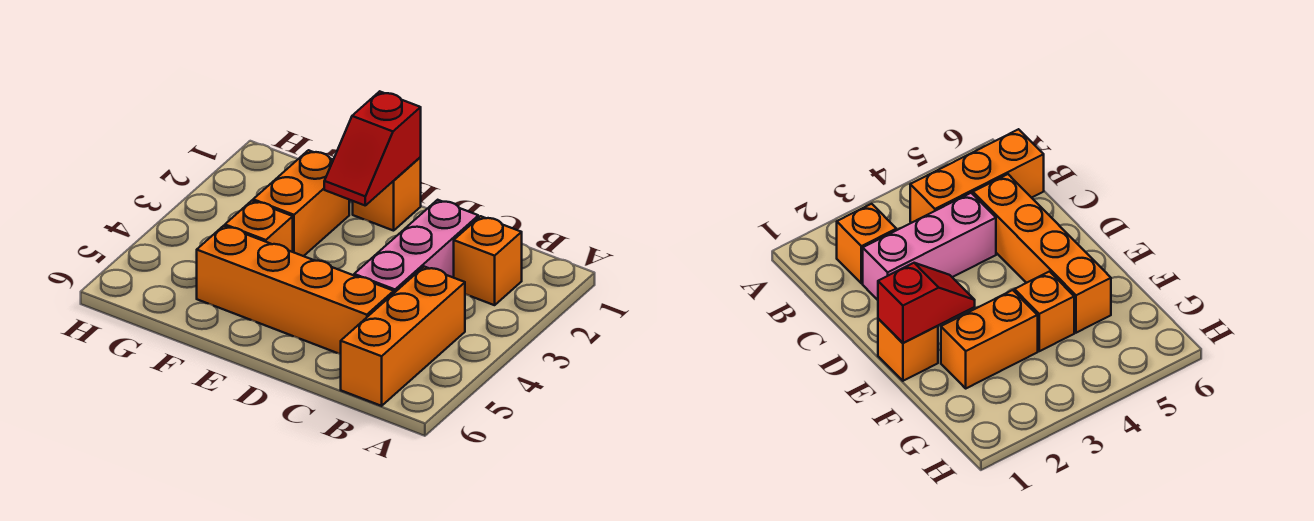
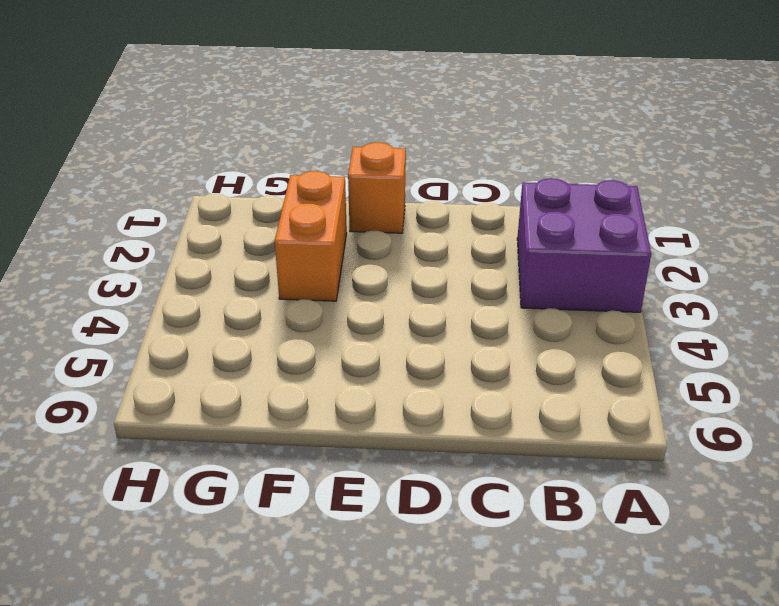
purple 2x2 brick [517,178,651,312] -> orange 1x1 brick [454,216,522,305]
none -> orange 1x3 brick [341,267,465,406]
none -> pink 1x3 brick [354,200,478,293]

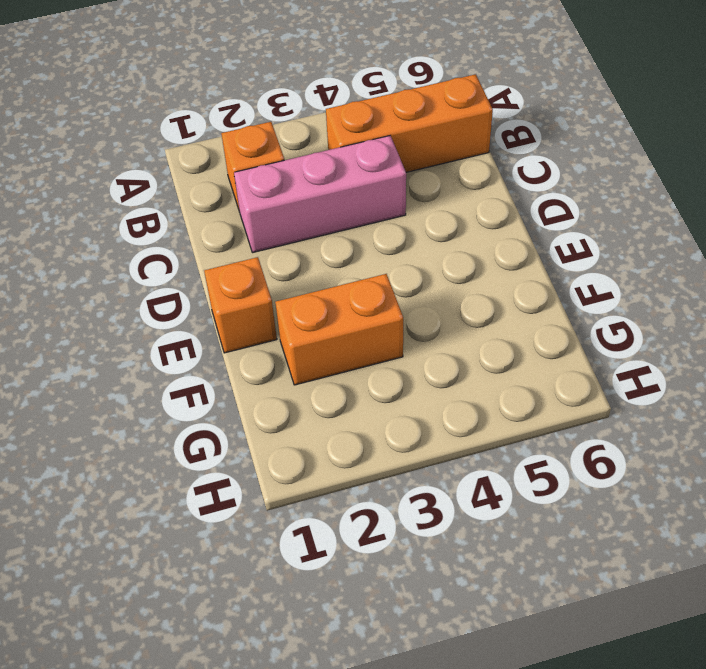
none -> orange 1x4 brick [197,226,394,354]
none -> orange 1x1 brick [225,201,293,252]

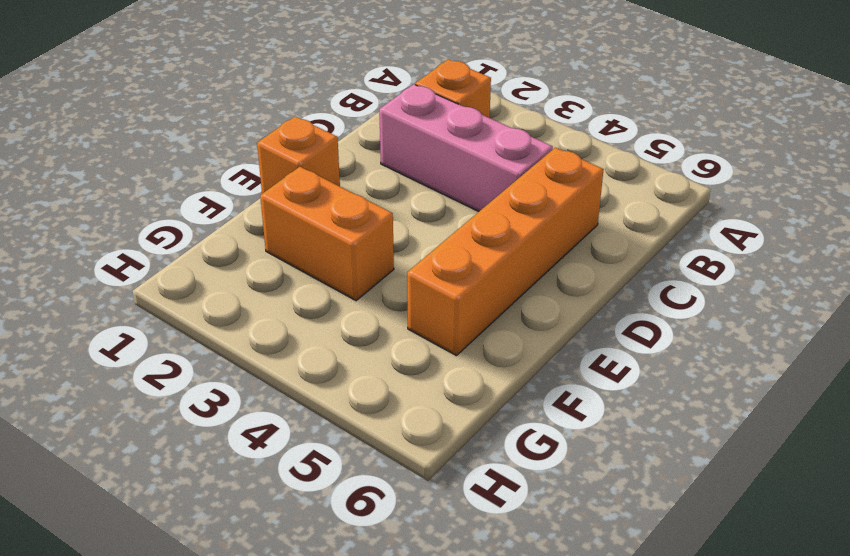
none -> orange 1x3 brick [341,267,465,406]
none -> orange 1x1 brick [225,201,293,252]

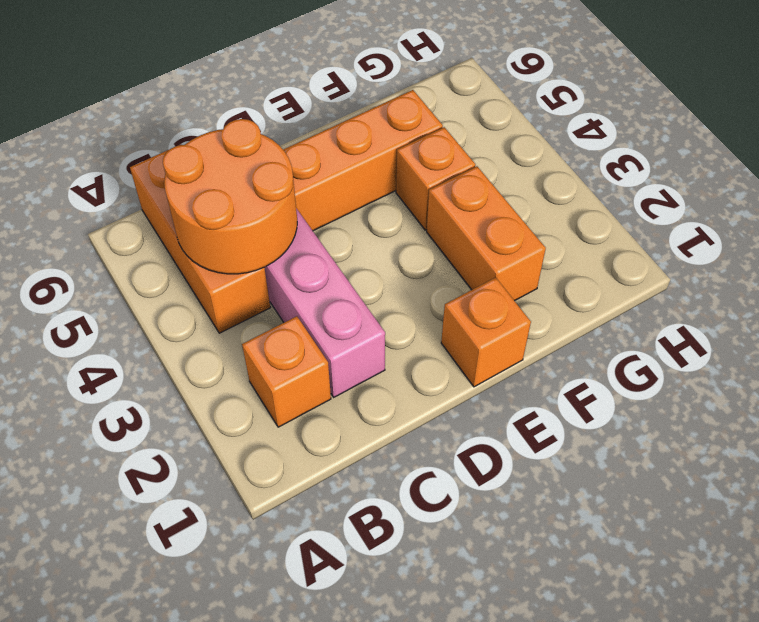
orange 2x2 round brick [163,119,297,274] -> none
none -> red 1x2 slope [324,91,421,205]

